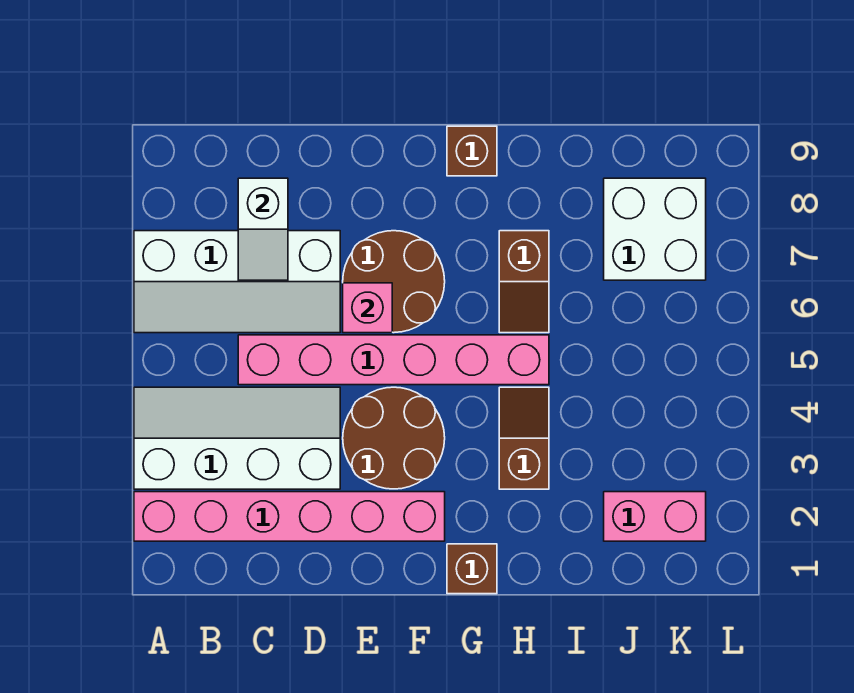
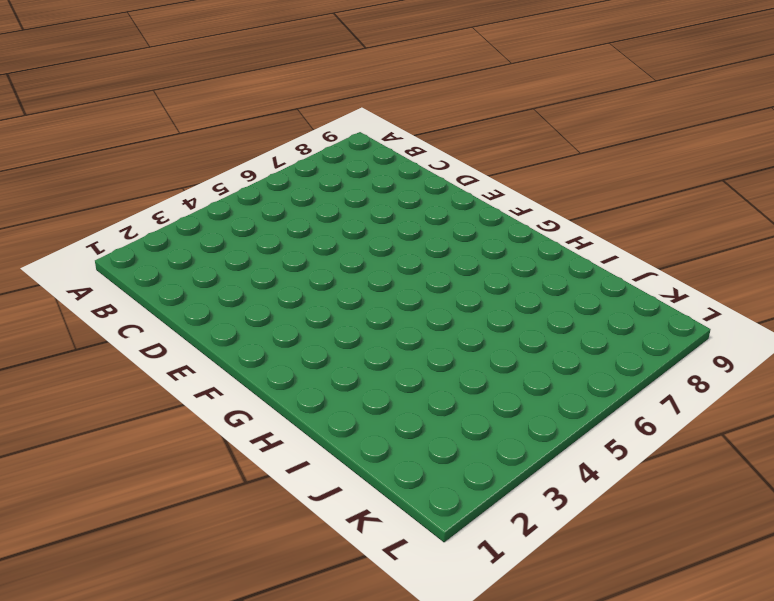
none -> pink 1x6 brick [134,492,445,541]
none -> white 2x4 slope [134,387,340,489]
none -> white 2x4 slope [134,231,340,333]

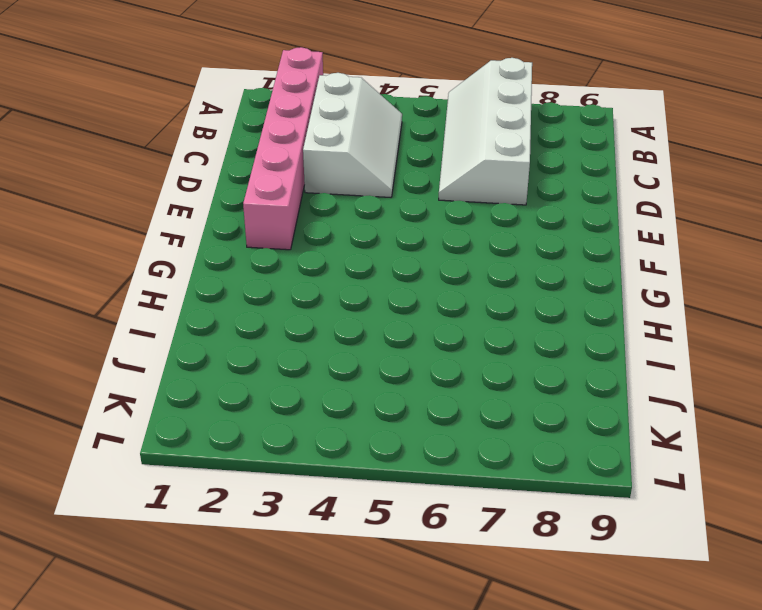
white 2x3 slope [303,73,402,197] -> white 2x4 slope [134,387,340,489]
none -> pink 1x6 brick [238,335,549,385]
none -> brown 2x2 round brick [343,387,445,489]
none -> brown 2x2 round brick [343,231,445,333]

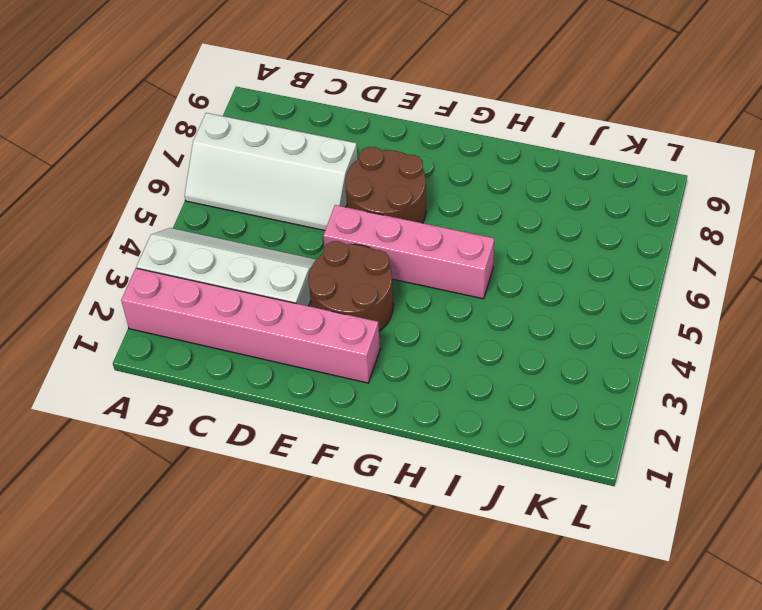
pink 1x4 brick [323,205,494,299] -> pink 1x6 brick [238,335,549,385]
none -> brown 1x1 brick [447,544,497,594]
none -> brown 1x1 brick [447,126,497,176]
none -> brown 1x2 slope [499,387,549,489]

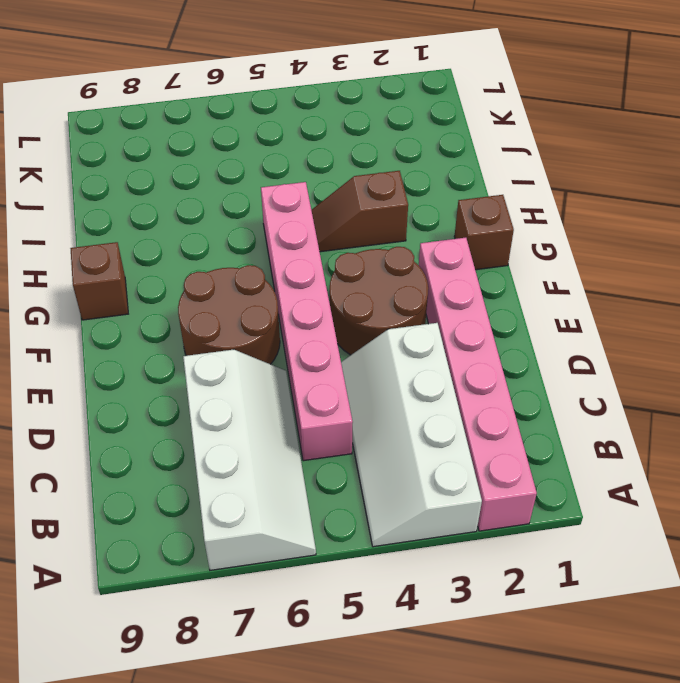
none -> brown 1x2 slope [499,231,549,333]
none -> pink 1x2 brick [604,492,706,541]
none -> white 2x2 brick [604,178,706,280]

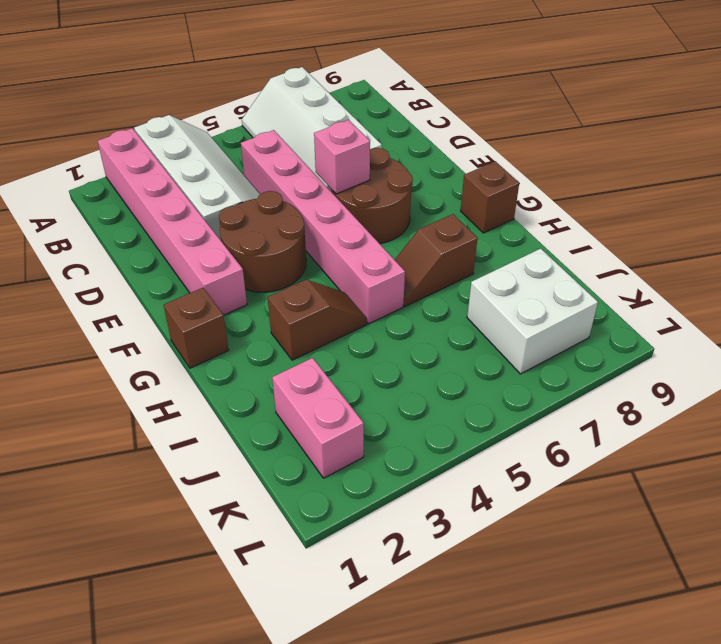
none -> white 1x2 slope [238,178,288,280]

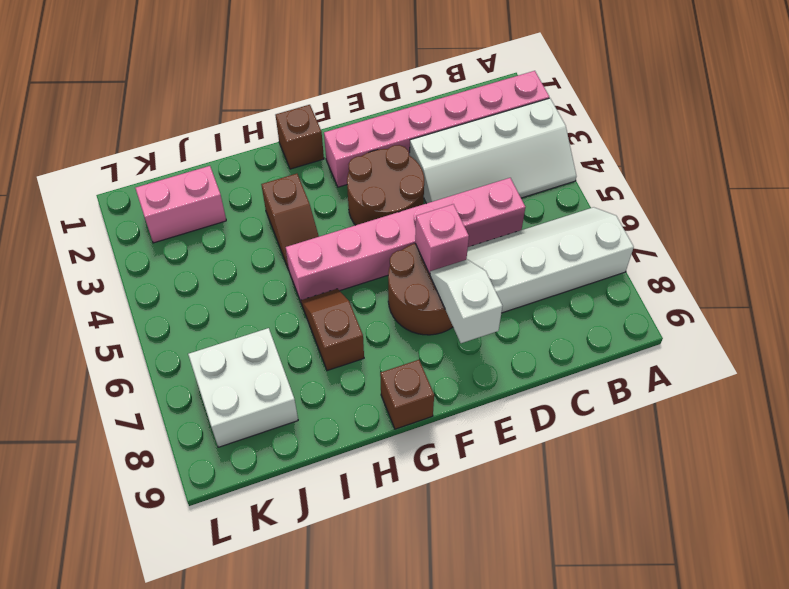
white 1x2 slope [430,259,502,343] -> white 1x2 slope moved to [238,178,288,280]

